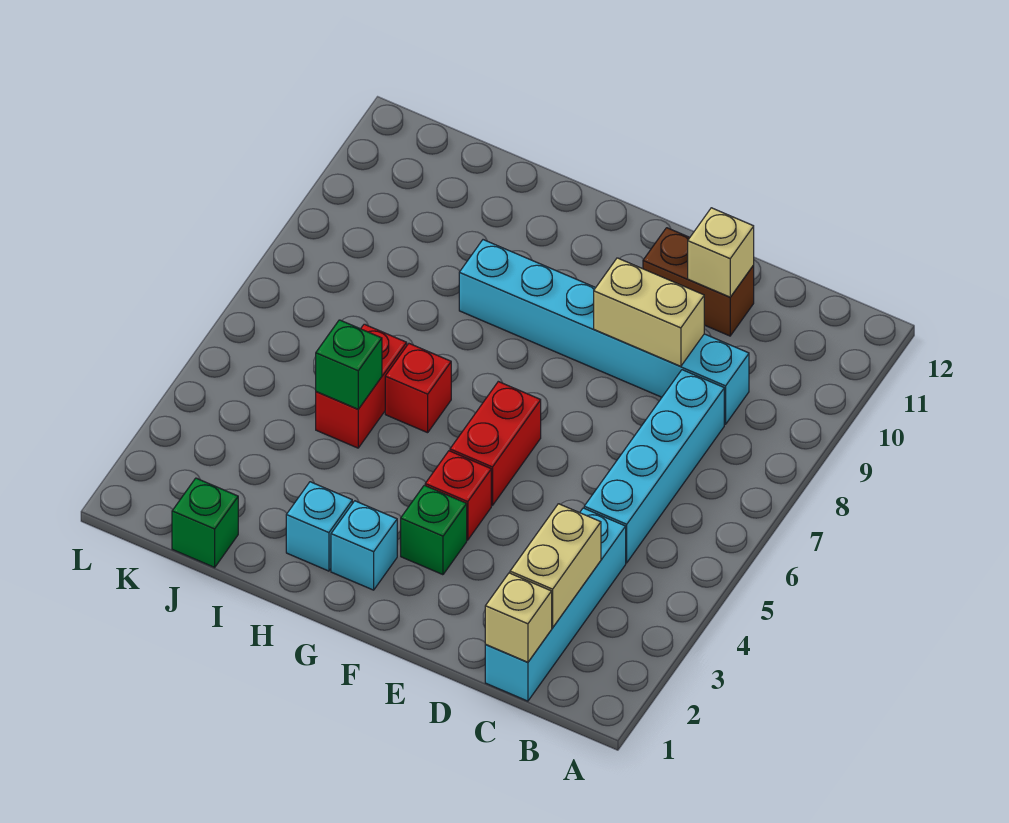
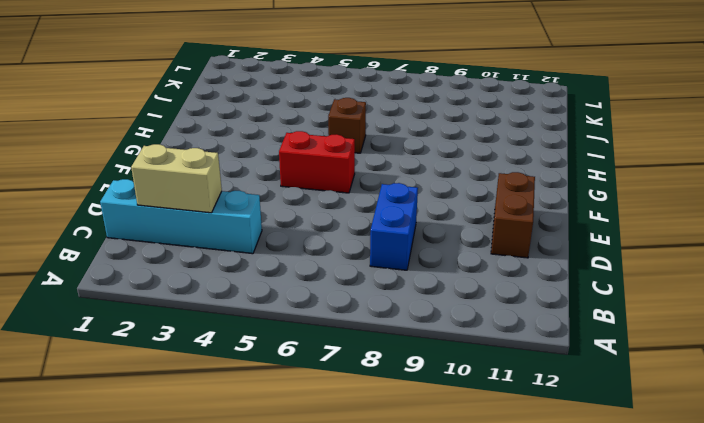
blue 1x2 brick [370,183,418,270] -> cyan 1x4 brick [584,370,724,563]
brown 1x1 brick [328,98,366,153] -> red 1x1 brick [385,344,451,433]
none -> cyan 1x6 brick [459,240,749,424]
none -> green 1x1 brick [401,485,467,575]
none -> red 1x1 brick [425,451,491,540]

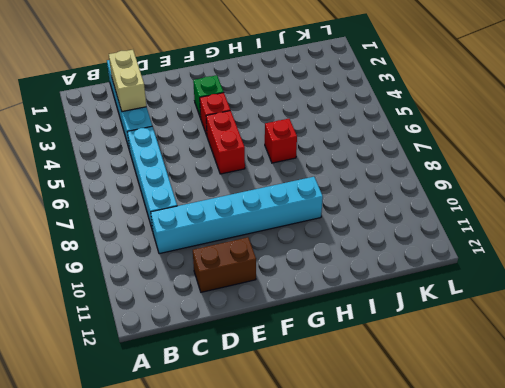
none -> cyan 1x1 brick [331,501,397,590]
none -> cyan 1x1 brick [286,482,352,571]
none -> red 1x2 brick [316,324,407,448]

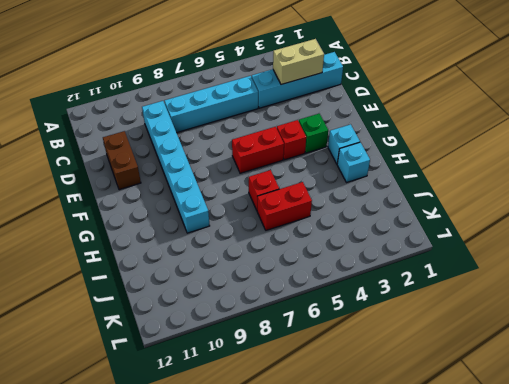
none -> green 1x1 brick [172,478,238,567]
none -> tan 1x1 brick [485,573,552,662]
none -> tan 1x2 brick [594,258,704,367]

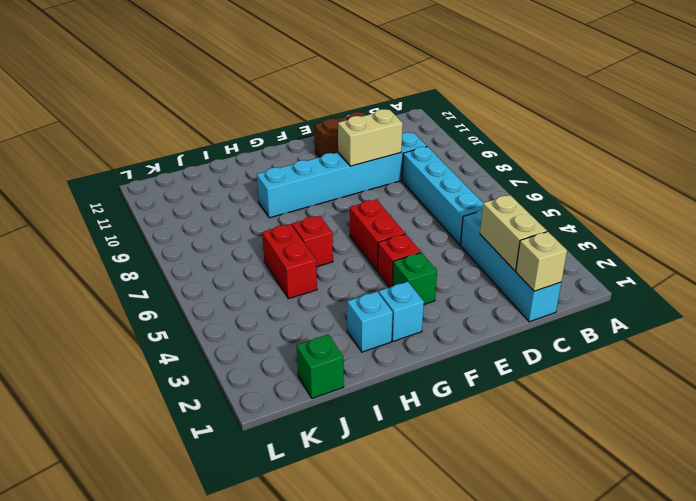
none -> tan 1x1 brick [688,208,754,297]
none -> green 1x1 brick [316,320,382,409]

